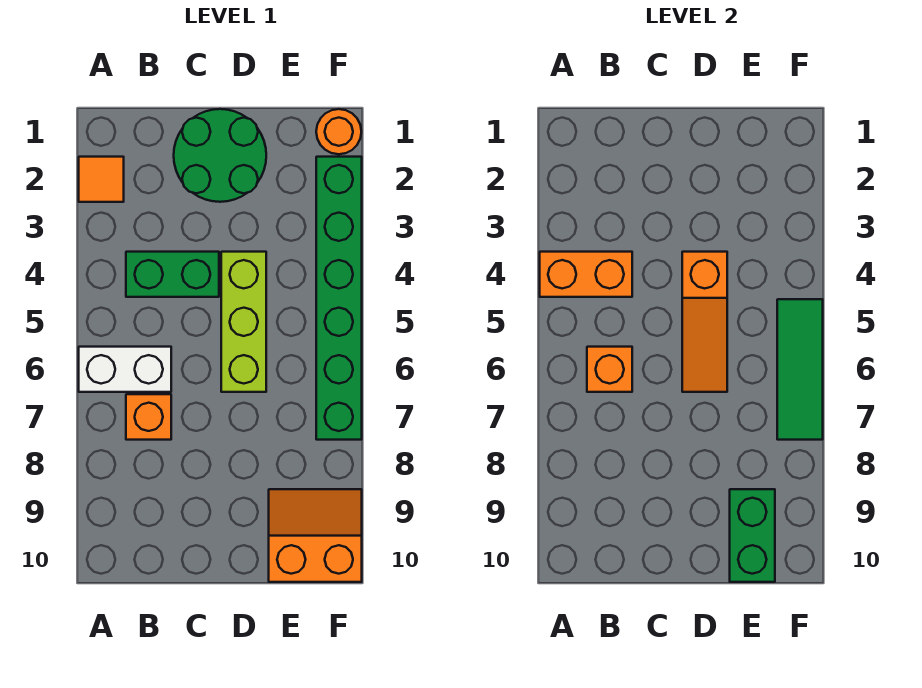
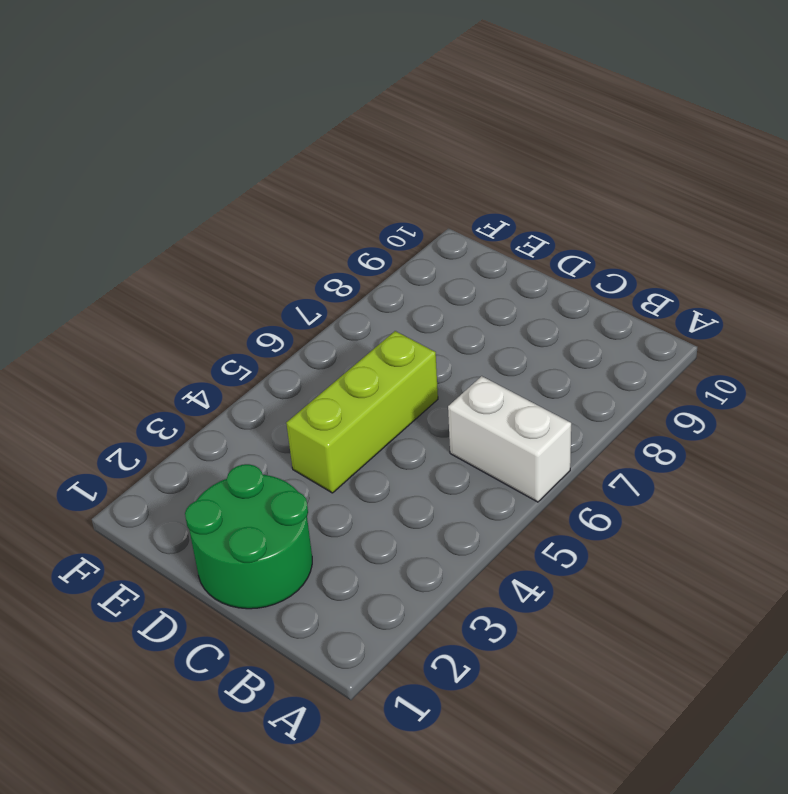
none -> orange 1x1 tile [79,157,124,202]
none -> green 1x2 brick [126,252,219,297]
none -> orange 1x1 brick [126,394,171,440]

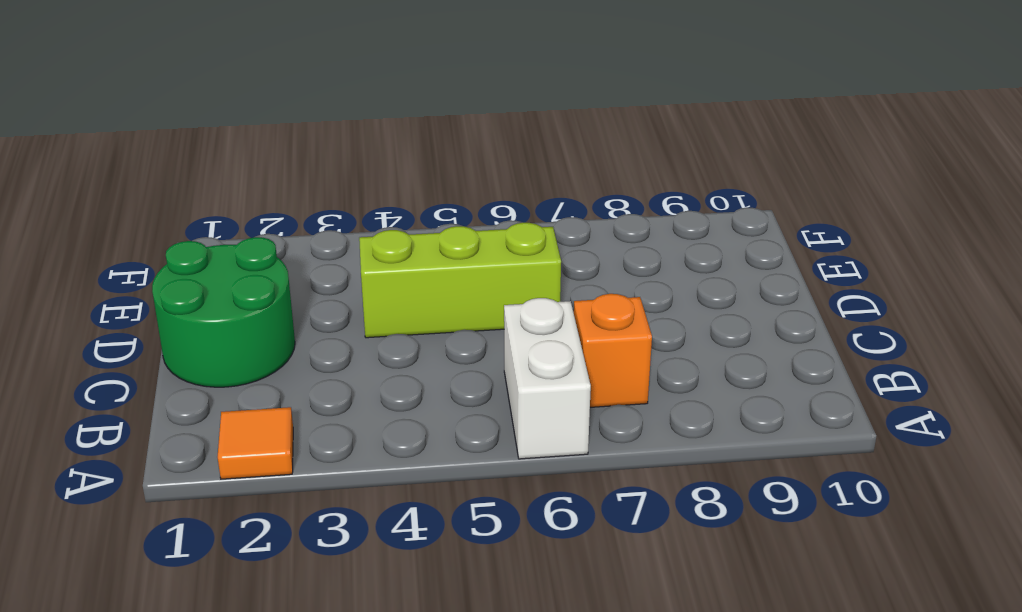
none -> green 1x2 brick [126,252,219,297]
none -> orange 2x2 slope [269,489,362,582]
none -> orange 1x1 round brick [316,109,361,154]

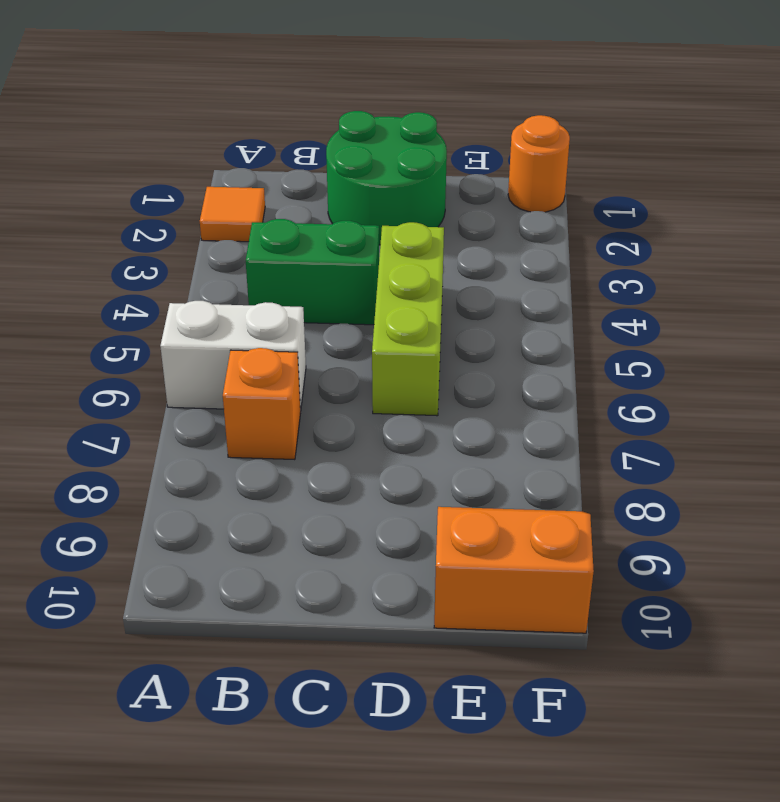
none -> green 1x6 brick [316,157,362,440]
none -> orange 1x2 brick [540,252,632,297]
none -> orange 1x1 brick [587,347,632,392]

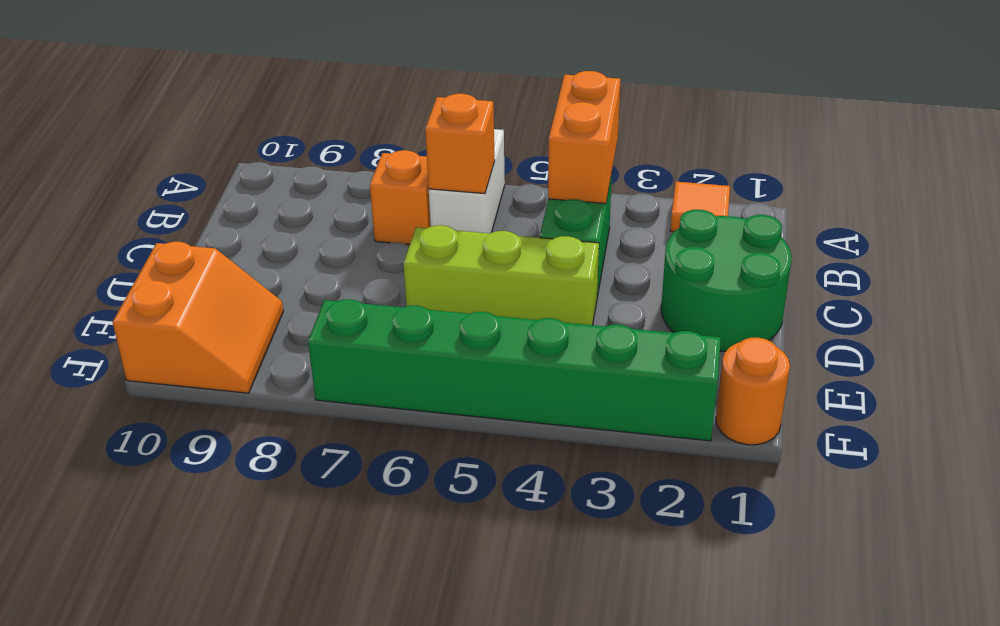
none -> orange 1x3 slope [682,252,727,392]
none -> green 1x2 brick [730,489,775,582]
none -> green 1x3 tile [777,299,823,440]

